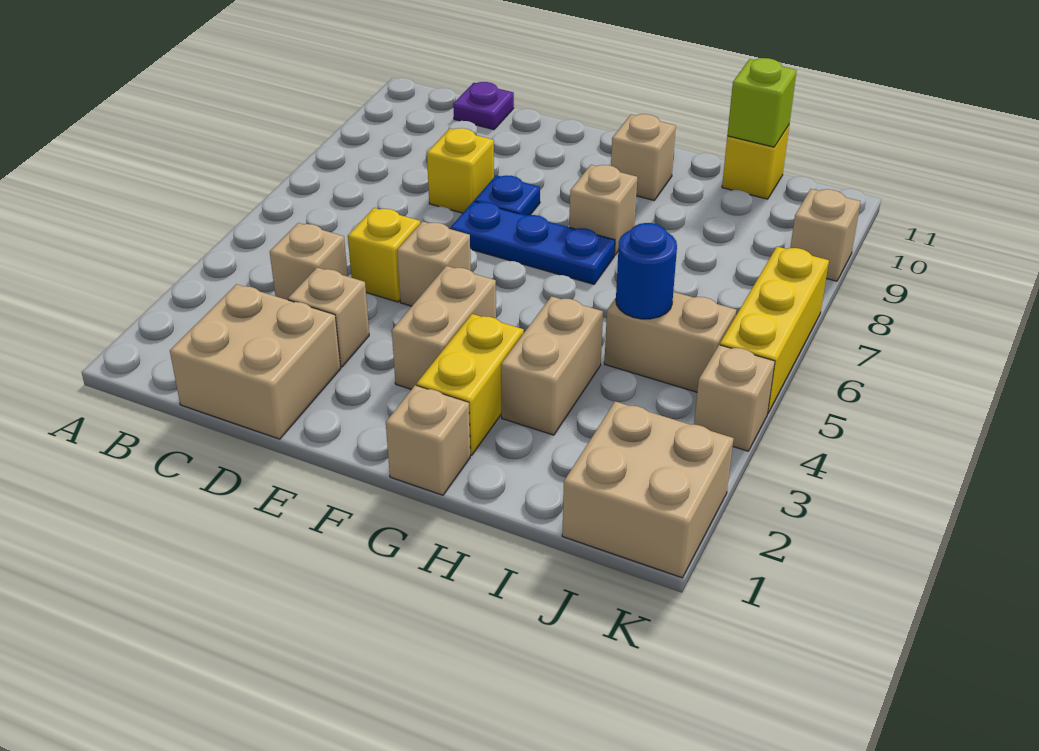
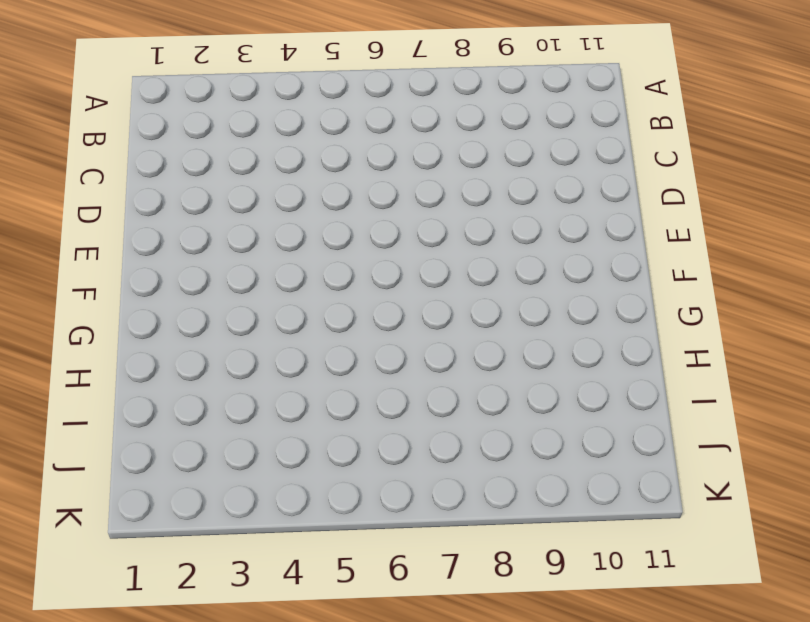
none -> tan 2x2 brick [170,284,341,439]
none -> tan 1x1 brick [270,223,348,300]
none -> purple 1x1 plate [453,82,514,130]

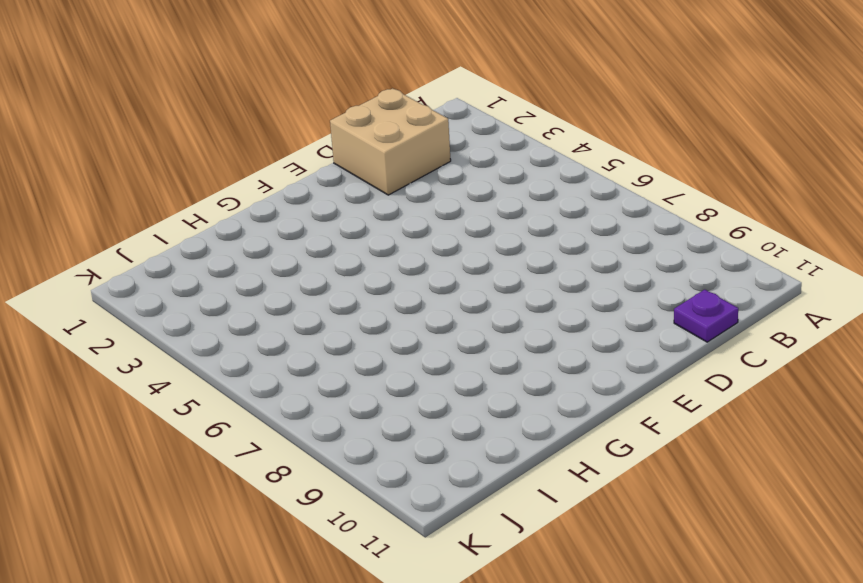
none -> tan 1x1 brick [270,223,348,300]
none -> tan 1x1 brick [288,268,369,367]
none -> yellow 1x1 brick [348,208,420,302]

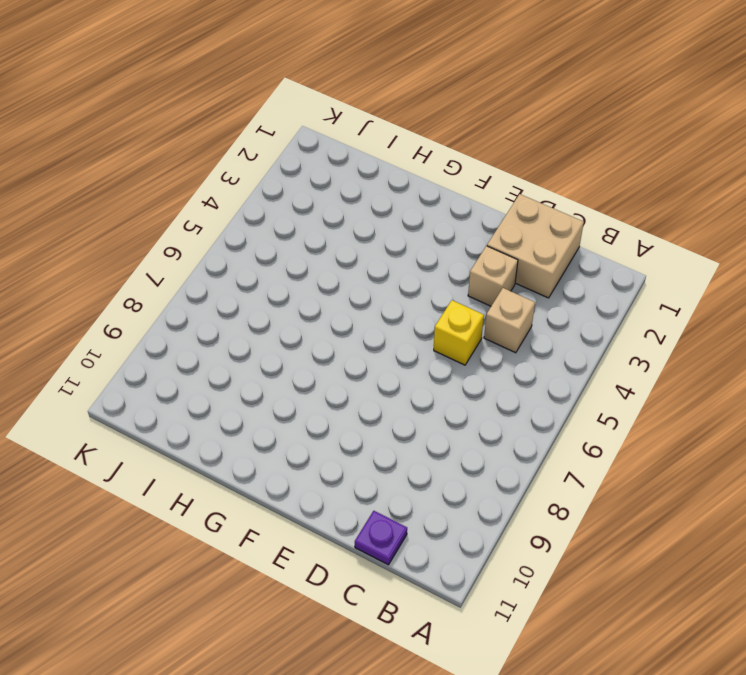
none -> yellow 1x1 brick [427,128,494,213]
none -> tan 1x1 brick [397,222,471,306]
none -> blue 1x3 plate [451,201,615,284]

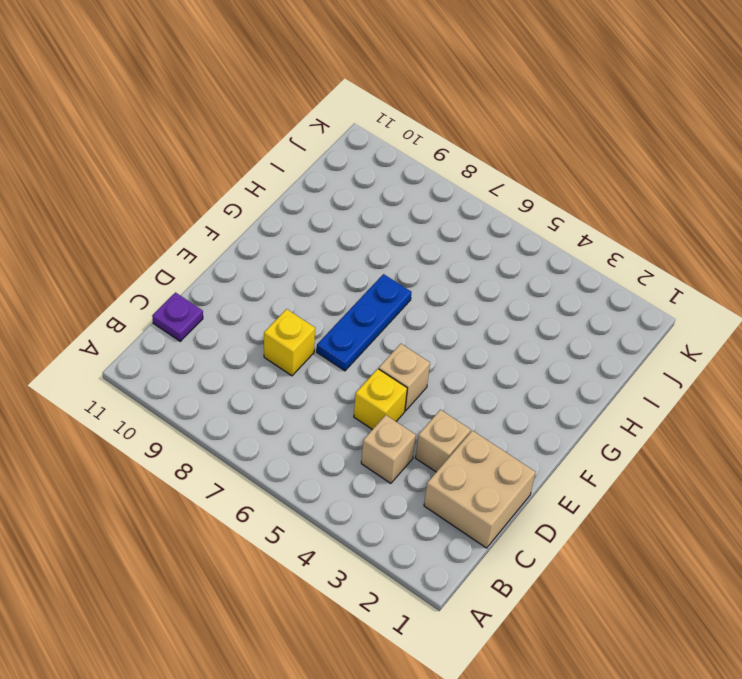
none -> blue 1x1 plate [474,175,540,216]
none -> tan 1x2 brick [392,266,496,390]
none -> tan 1x1 brick [386,385,470,495]

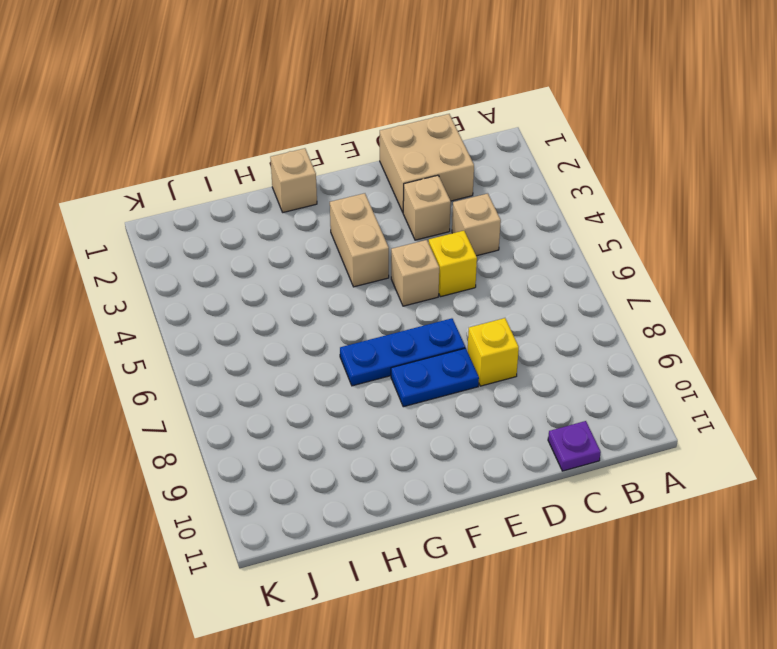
blue 1x2 plate [391,348,479,407] -> blue 1x1 plate [474,175,540,216]
none -> yellow 1x2 brick [417,314,524,455]
none -> tan 1x1 brick [569,165,637,255]
none -> tan 1x1 brick [611,114,676,200]

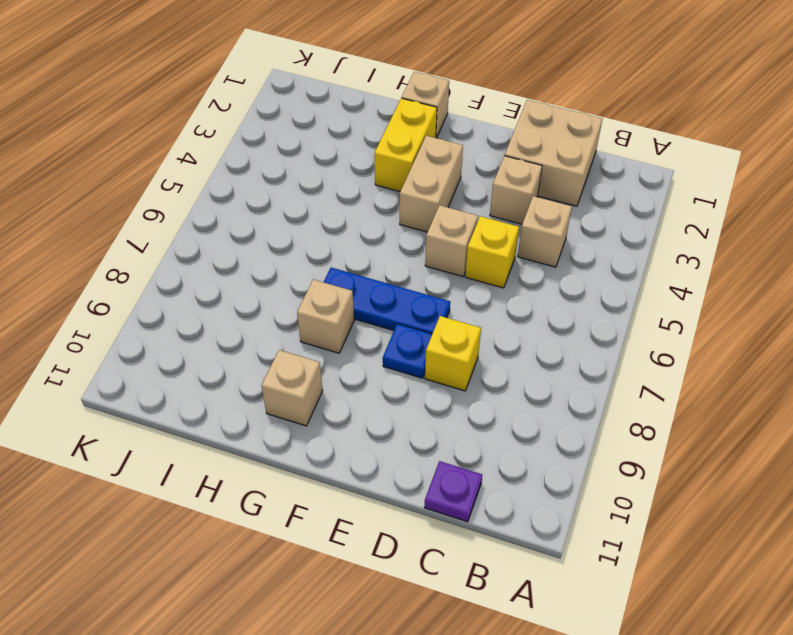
none -> tan 1x2 brick [501,296,603,435]
none -> tan 1x2 brick [604,292,736,392]
none -> yellow 1x1 brick [722,125,789,199]

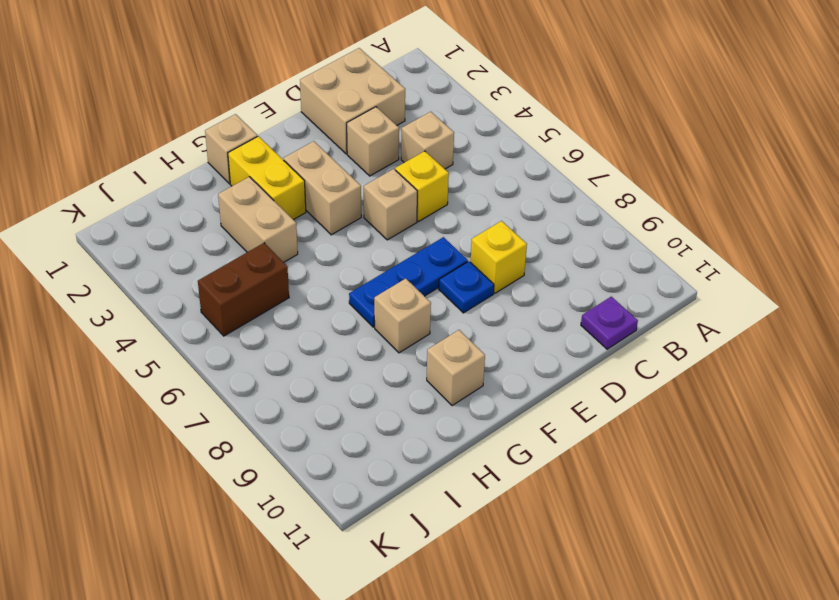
brown 1x2 brick [198,243,289,336] -> tan 1x2 brick [604,292,736,392]
none -> yellow 1x1 brick [722,125,789,199]
none -> tan 2x2 brick [562,401,734,578]
none -> tan 1x1 brick [694,345,775,451]

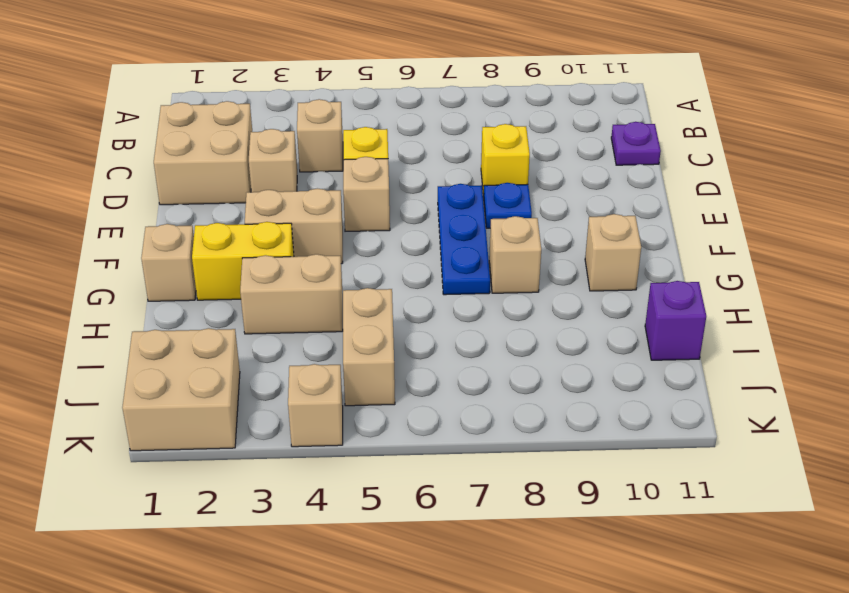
purple 1x1 brick [645,281,706,360] -> yellow 1x1 brick [722,125,789,199]
none -> yellow 1x3 brick [720,247,829,413]
none -> tan 1x1 brick [790,189,861,281]
none -> blue 1x1 round brick [616,223,677,319]

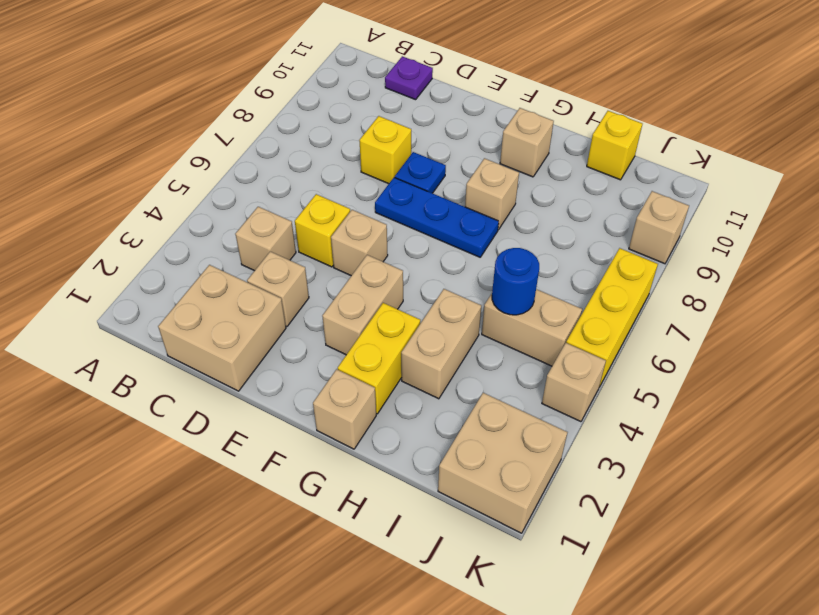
none -> lime 1x1 brick [727,58,797,147]

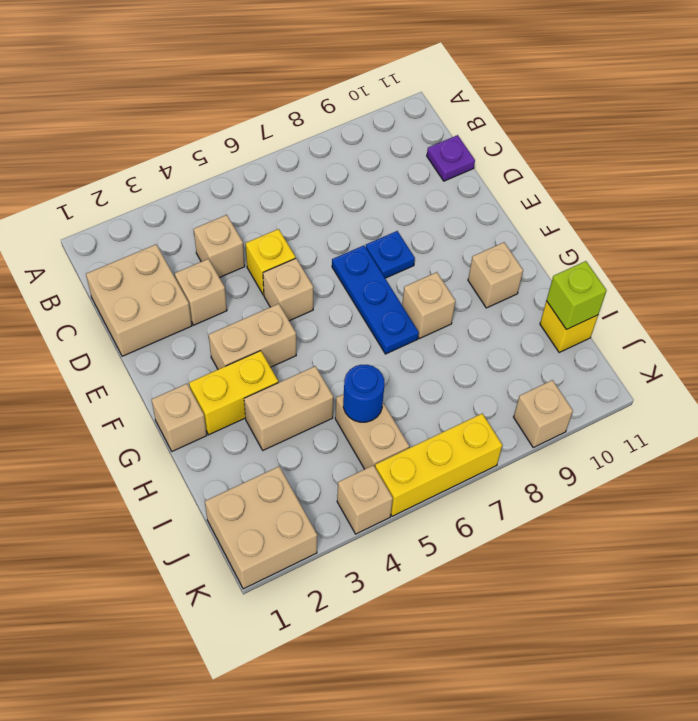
none -> yellow 1x1 brick [427,128,494,213]

